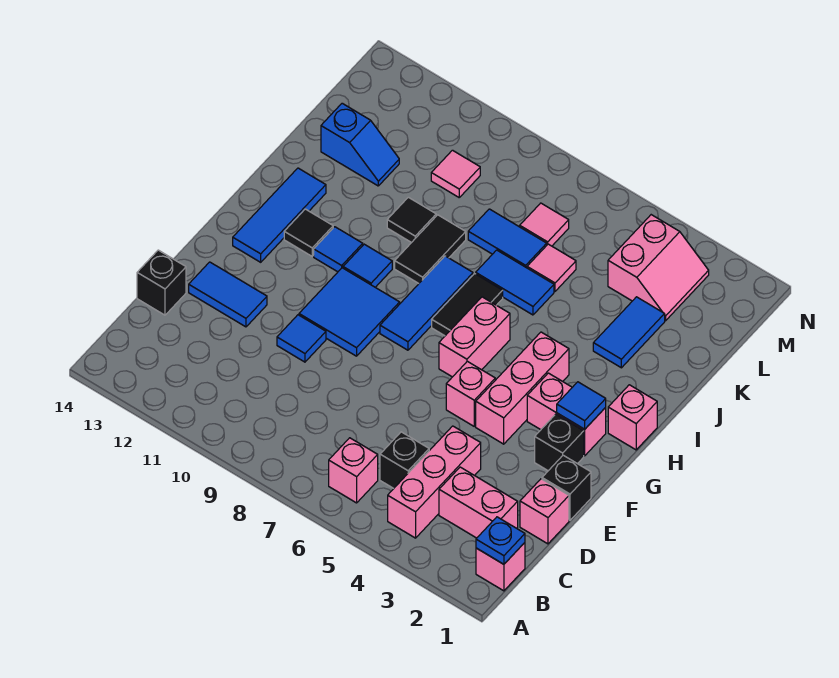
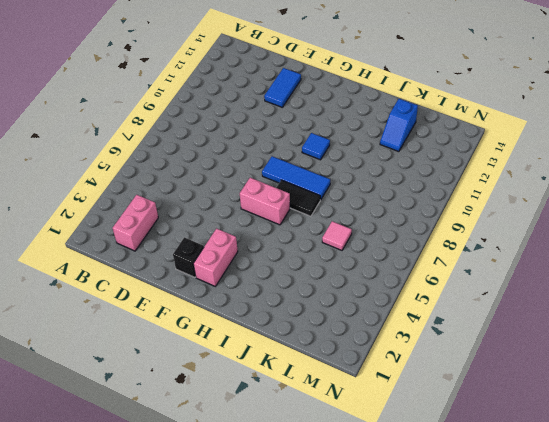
none -> pink 1x1 brick [476,543,525,591]
none -> pink 1x3 brick [388,426,481,538]
none -> pink 1x1 brick [329,438,378,503]
none -> black 1x1 brick [380,432,429,488]

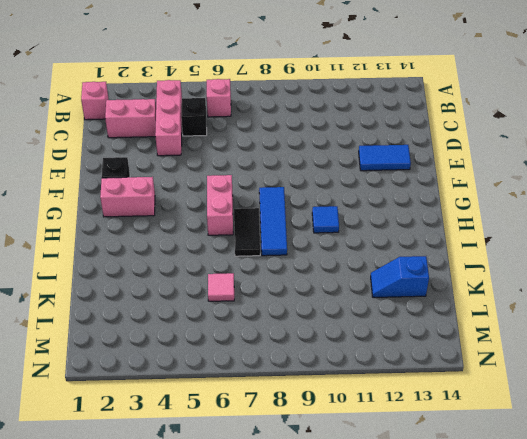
none -> pink 1x1 brick [520,479,569,544]
none -> black 1x1 brick [137,250,186,315]
none -> black 1x1 brick [542,455,591,520]
none -> blue 1x1 tile [277,315,326,362]

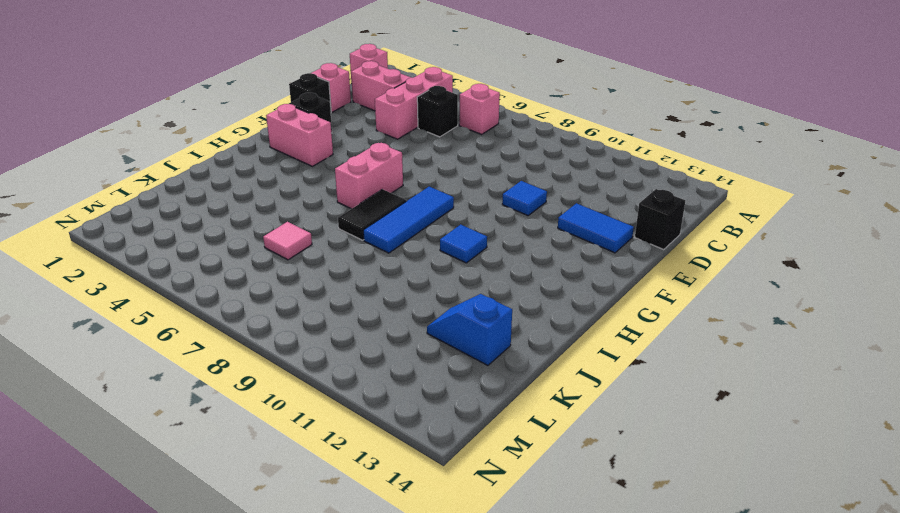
none -> pink 1x3 brick [476,332,569,444]
none -> pink 1x1 brick [446,361,495,426]
none -> blue 2x2 tile [299,268,400,356]
none -> blue 1x3 tile [233,168,326,262]

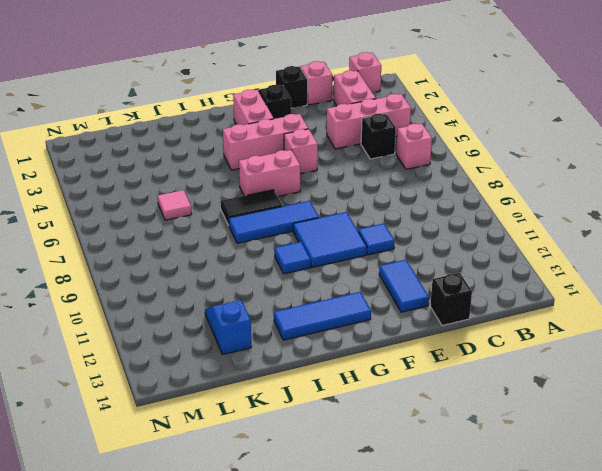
none -> pink 1x1 brick [608,385,657,450]
none -> blue 1x1 tile [314,227,363,272]
none -> black 1x1 tile [284,209,333,256]
none -> black 1x2 tile [395,215,466,283]

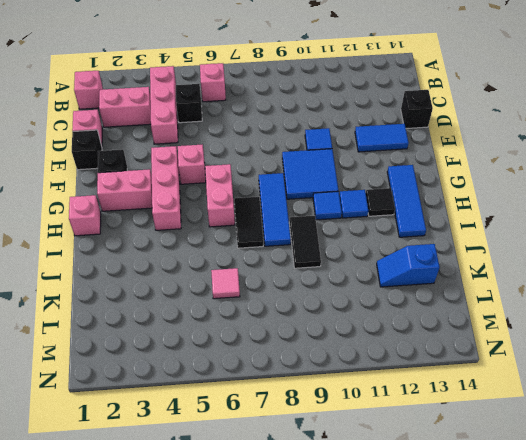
none -> blue 1x2 tile [593,297,665,368]
none -> blue 1x2 tile [476,250,554,315]
none -> black 1x1 tile [387,197,436,243]
none -> blue 1x2 tile [468,209,547,268]

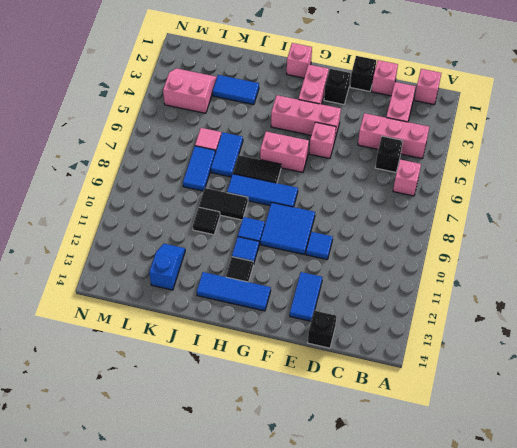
none -> pink 1x1 tile [520,203,569,246]
none -> pink 1x1 tile [431,150,480,197]
none -> blue 1x1 plate [476,517,525,564]
none -> blue 1x1 tile [557,382,606,429]

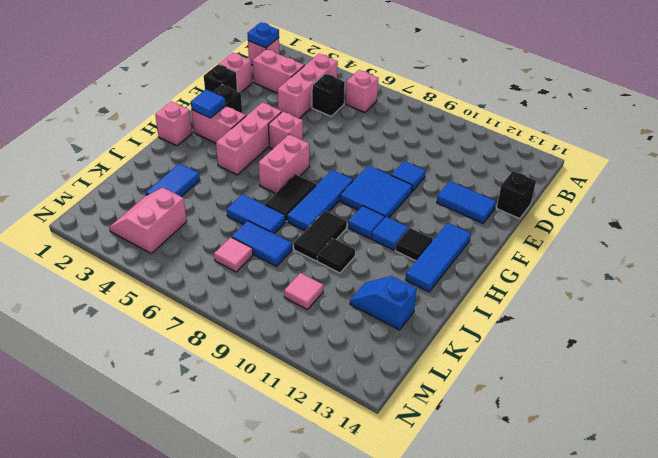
none -> pink 1x1 tile [527,244,576,291]

